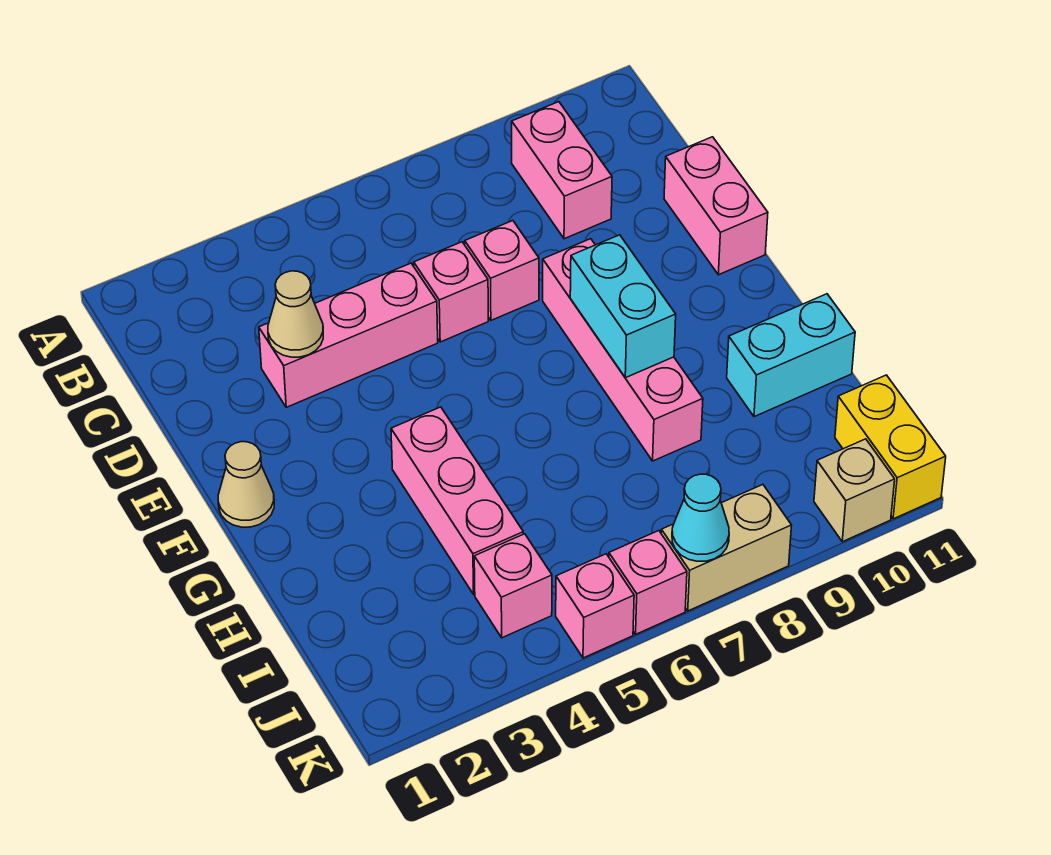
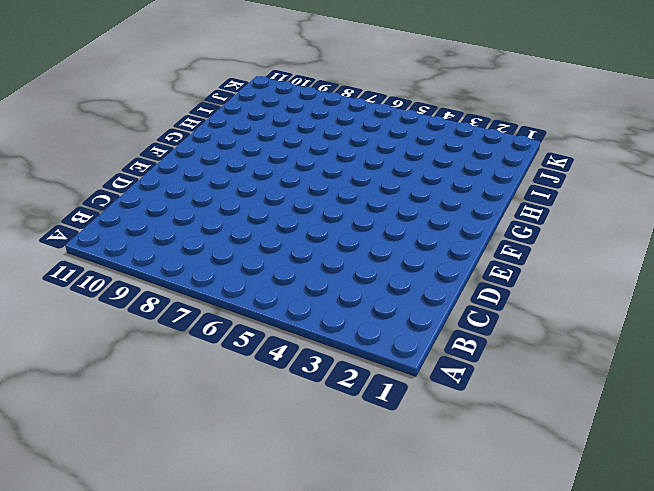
none -> pink 1x2 brick [512,102,612,239]
none -> pink 1x3 brick [259,263,438,407]
none -> pink 1x1 brick [414,242,488,342]

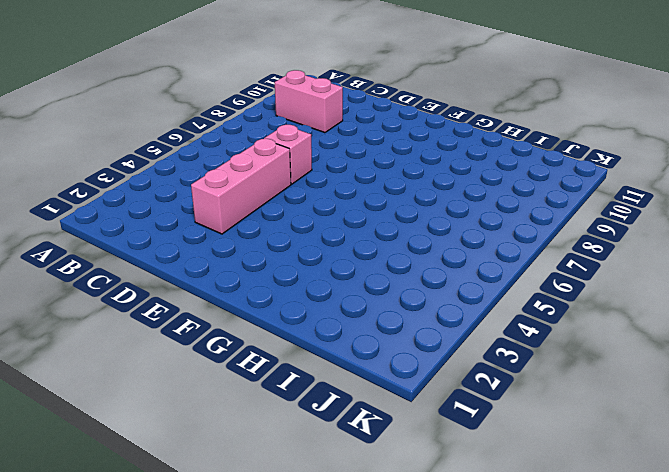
none -> pink 1x1 brick [465,221,539,320]
none -> pink 1x2 brick [664,137,768,275]
none -> pink 1x4 brick [543,239,703,461]

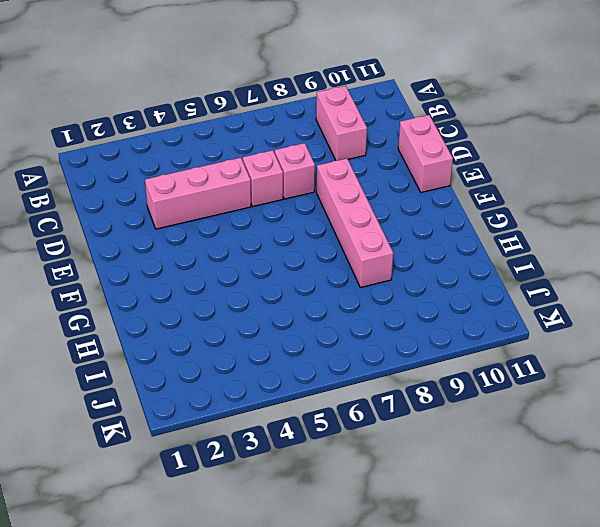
none -> tan 1x1 cone [218,442,274,527]
none -> pink 1x3 brick [391,407,523,594]
none -> cyan 1x2 brick [727,294,855,417]

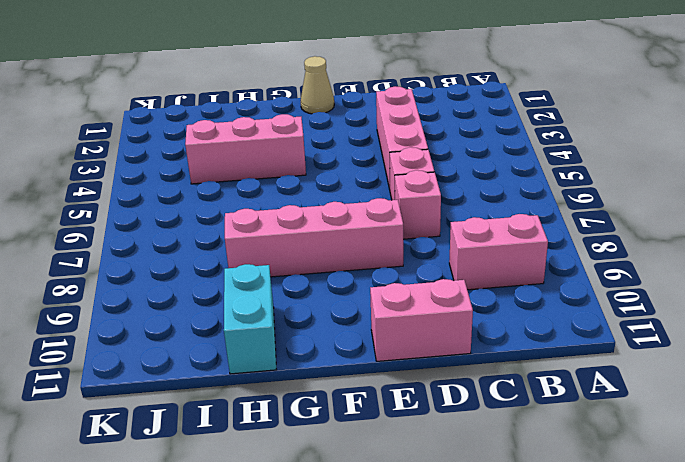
none -> pink 1x1 brick [474,534,552,638]
none -> yellow 1x2 brick [835,375,946,519]
none -> pink 1x1 brick [556,554,634,658]

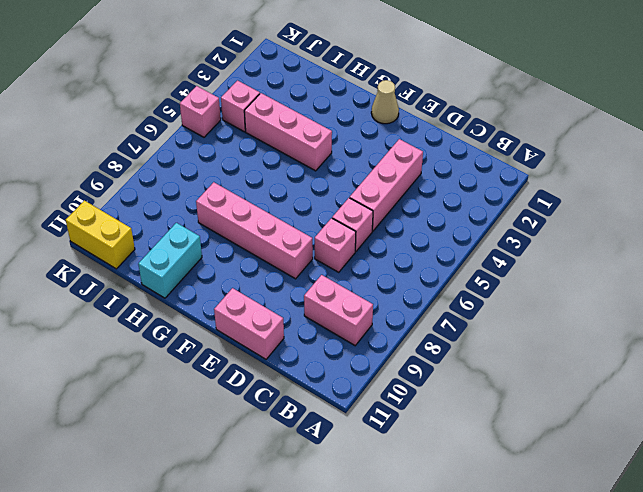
none -> pink 1x1 brick [609,531,687,634]
none -> tan 1x2 brick [661,485,792,611]
none -> tan 1x1 brick [814,439,895,542]

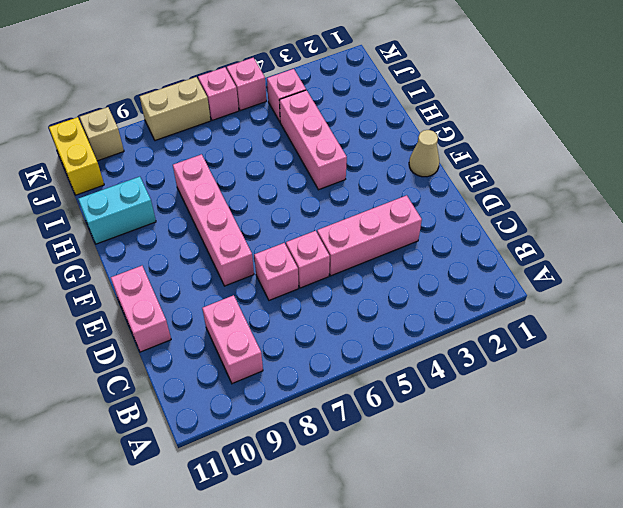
none -> tan 1x1 cone [268,271,323,357]
none -> cyan 1x2 brick [570,235,676,378]
none -> cyan 1x1 cone [672,474,729,561]

